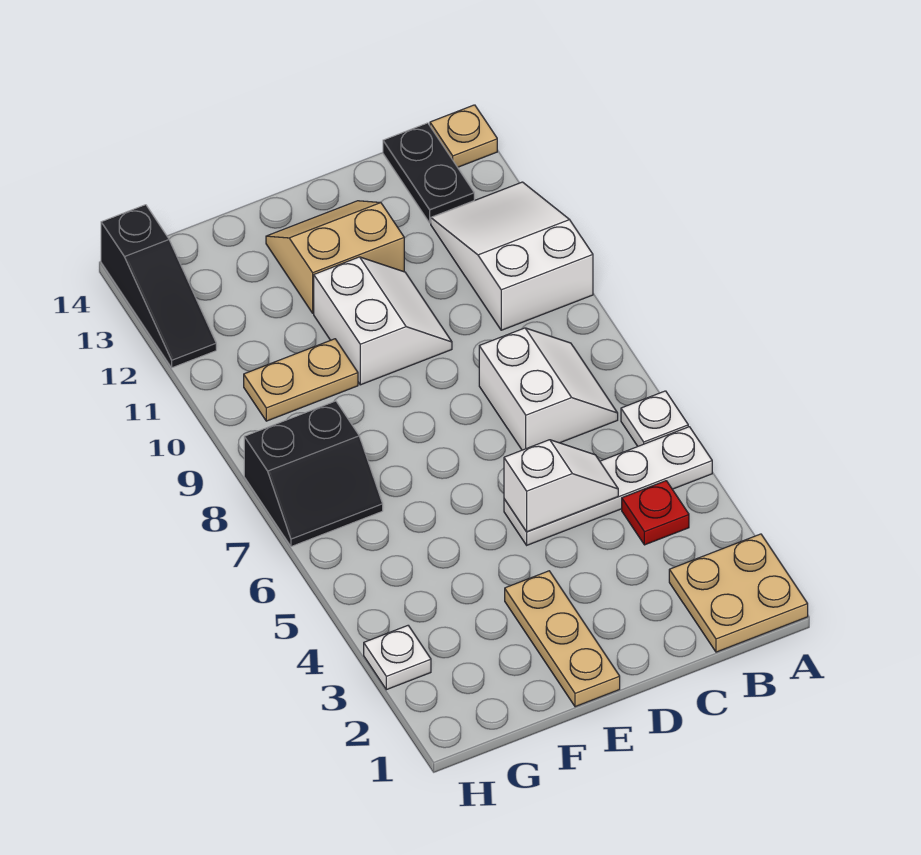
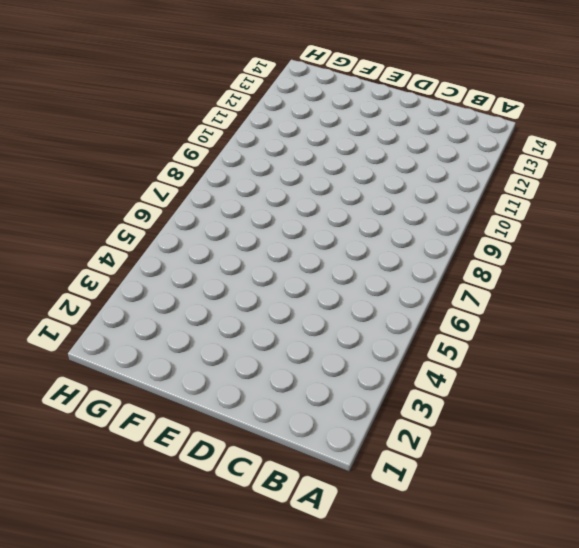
none -> tan 2x2 plate [669,534,808,652]
none -> white 1x4 plate [504,427,712,545]
none -> white 1x1 plate [621,391,688,446]

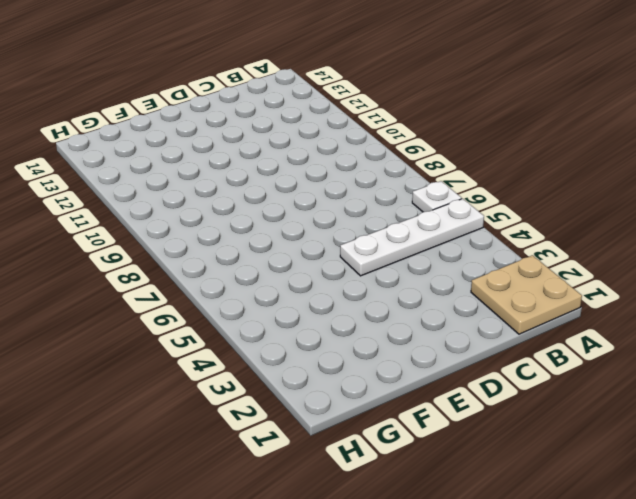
none -> white 2x3 slope [431,182,593,330]
none -> tan 1x1 plate [430,105,497,167]
none -> red 1x1 plate [622,481,689,545]

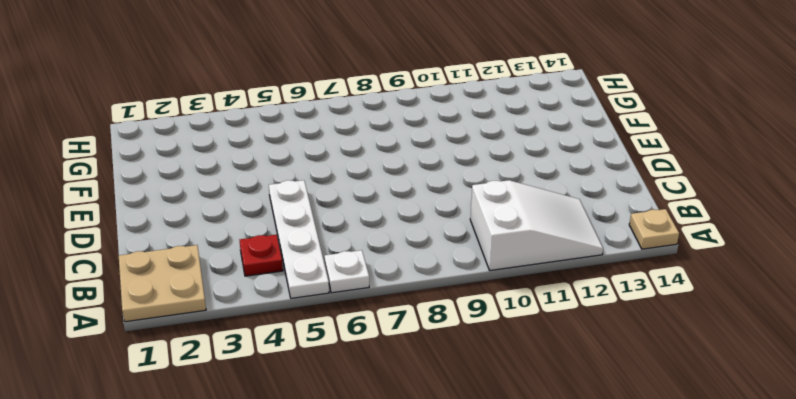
none -> white 2x2 slope [479,328,618,450]
none -> black 1x2 plate [383,123,474,223]
none -> white 2x2 slope [314,257,452,385]

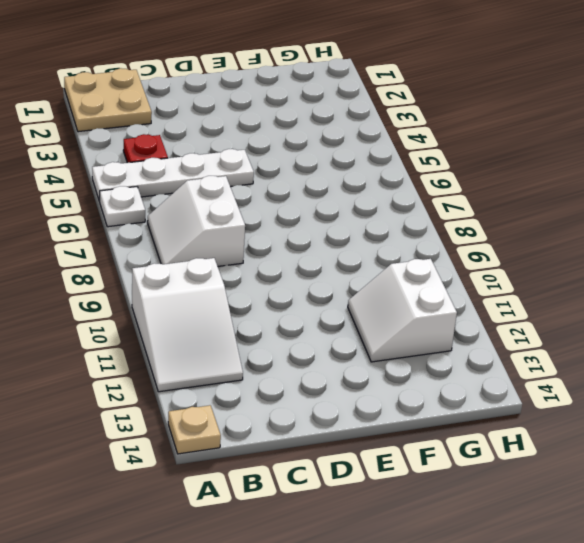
white 2x2 slope [348,259,457,362] -> white 2x2 slope moved to [314,257,452,385]
none -> black 1x2 plate [383,123,474,223]
none -> tan 2x2 slope [266,201,404,313]
none -> tan 1x3 plate [505,571,620,707]

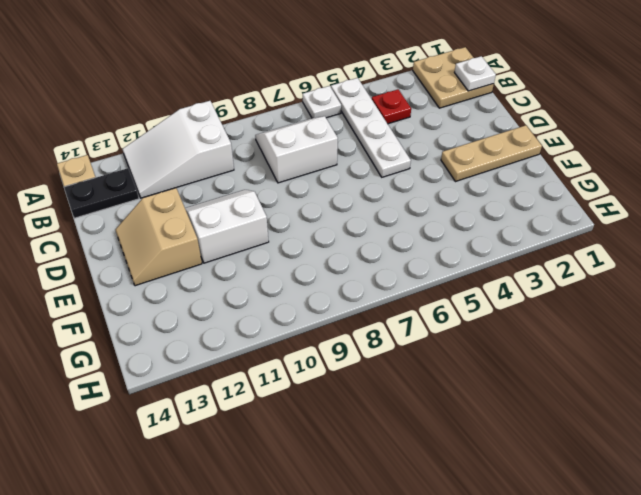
white 1x1 plate [454,56,496,91] -> white 1x1 plate moved to [364,626,431,690]
none -> tan 1x2 plate [244,339,358,421]
none -> black 2x2 slope [244,401,383,547]
none -> black 1x3 slope [101,205,216,368]

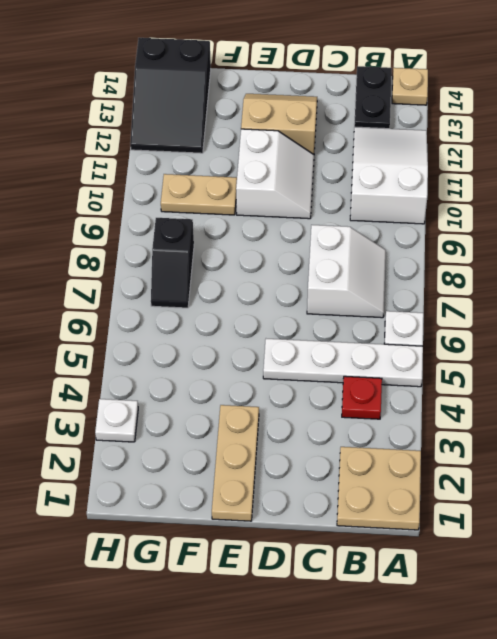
black 1x2 slope [151,218,194,308] -> black 2x2 slope [244,401,383,547]
black 2x3 slope [130,38,211,153] -> black 1x3 slope [101,205,216,368]
none -> white 1x2 slope [504,440,618,532]

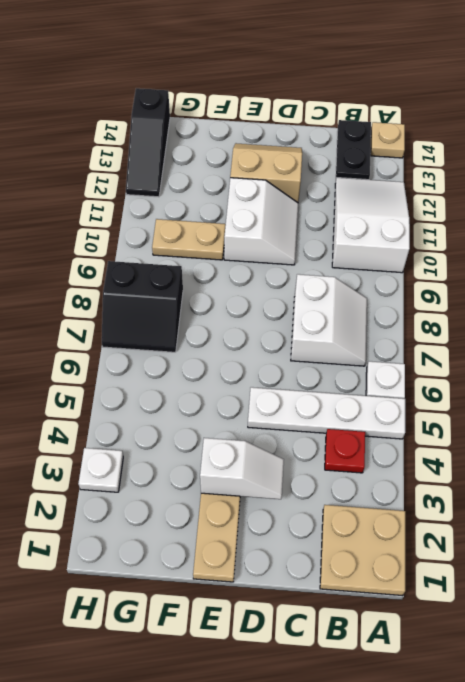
white 1x2 slope [200,438,284,499] -> white 1x2 slope moved to [504,440,618,532]

